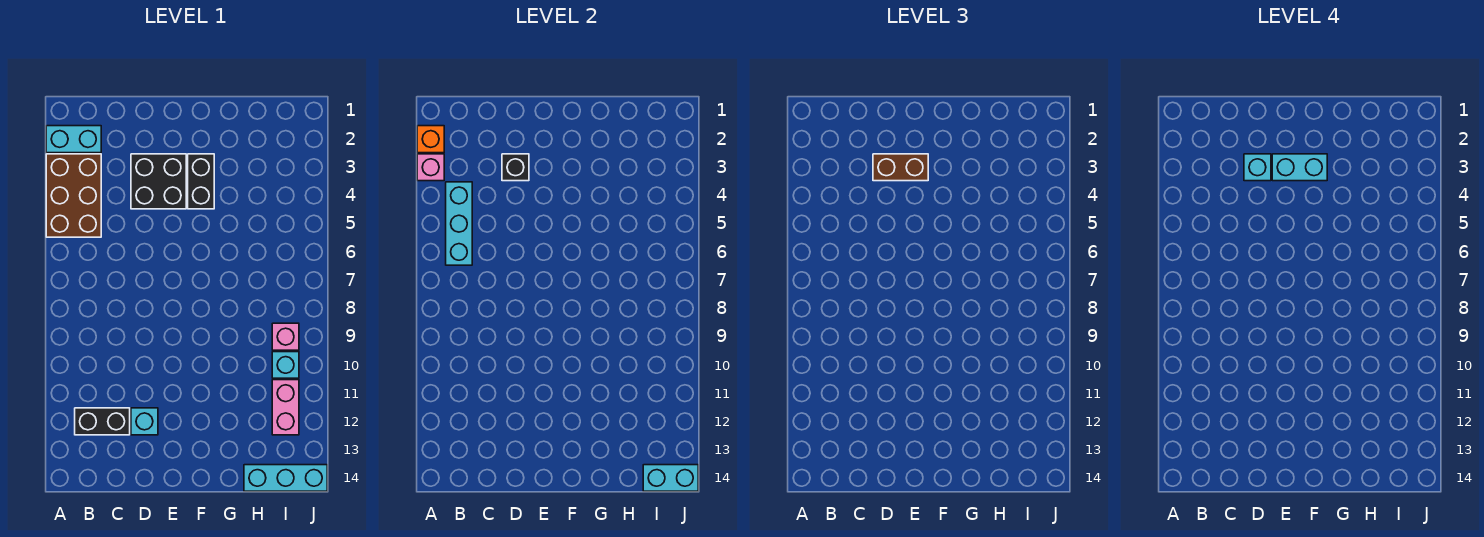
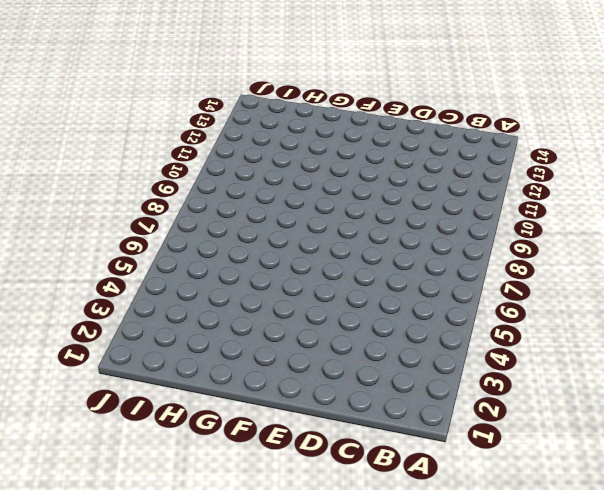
none -> cyan 1x2 brick [46,126,101,153]
none -> brown 2x3 brick [46,154,101,237]
none -> black 1x2 brick [75,408,130,435]

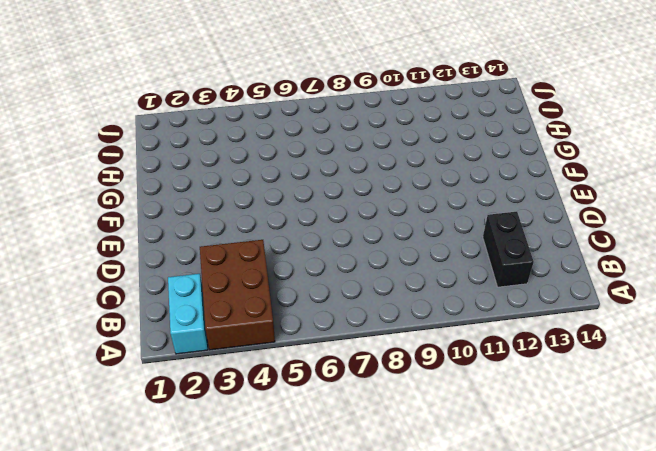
brown 2x3 brick [200,240,275,350] -> brown 2x3 brick turned to [46,154,101,237]
none -> black 2x2 brick [131,154,186,209]
none -> cyan 1x1 brick [131,408,158,435]
none -> black 1x2 brick [188,154,214,209]

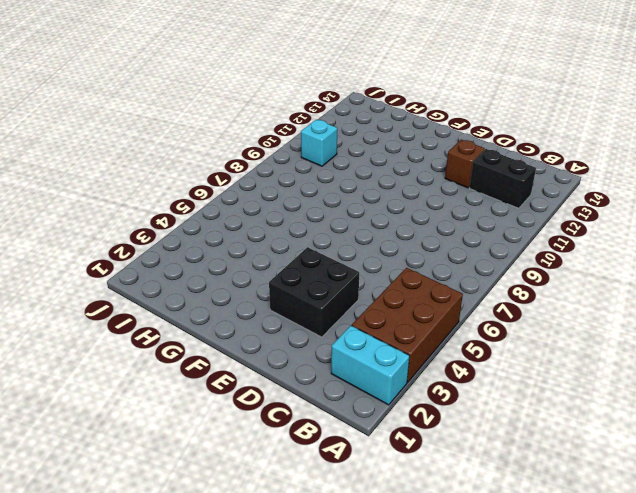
brown 1x1 brick [445,139,485,188] -> cyan 1x1 brick [131,408,158,435]
none -> black 1x2 brick [188,154,214,209]
none -> cyan 1x3 brick [244,465,327,491]
none -> pink 1x1 brick [272,323,299,350]

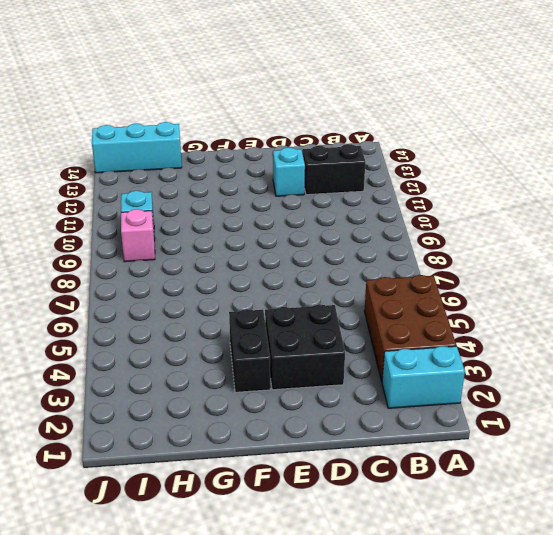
none -> pink 1x2 brick [272,380,299,435]
none -> orange 1x1 brick [417,126,444,153]
none -> pink 1x1 brick [417,154,444,181]

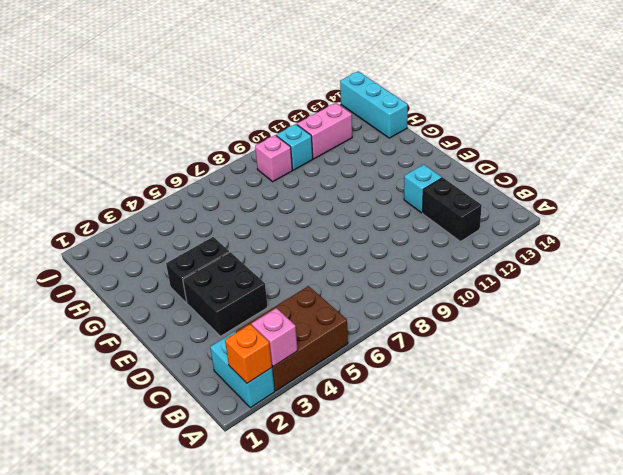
none -> cyan 1x3 brick [446,182,472,265]
none -> black 1x1 brick [502,154,529,181]
none -> cyan 1x2 brick [643,465,698,491]

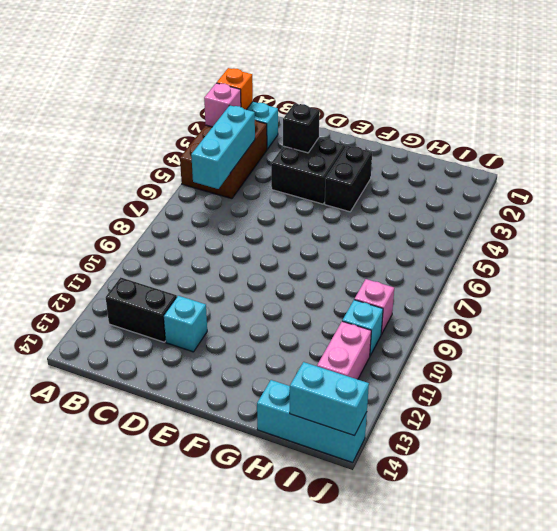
none -> brown 1x2 brick [873,154,928,181]
none -> cyan 1x1 brick [1244,154,1271,181]
none -> cyan 1x2 brick [1272,154,1327,181]

